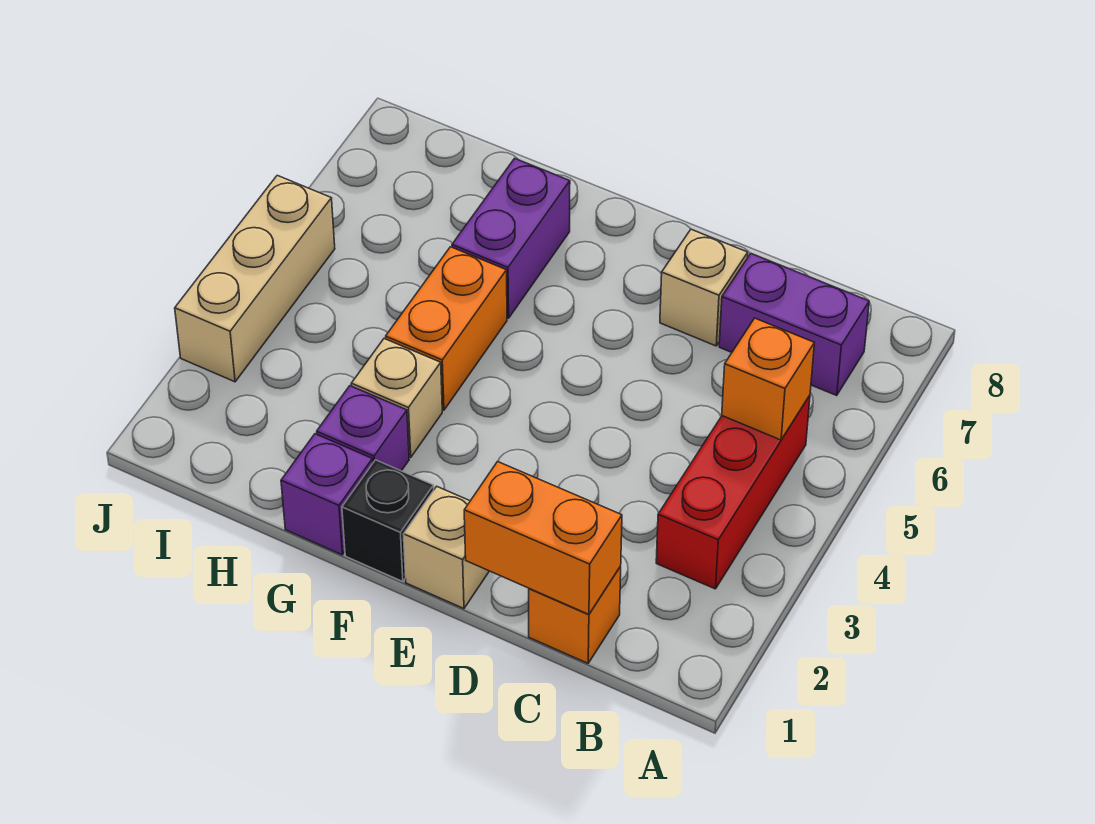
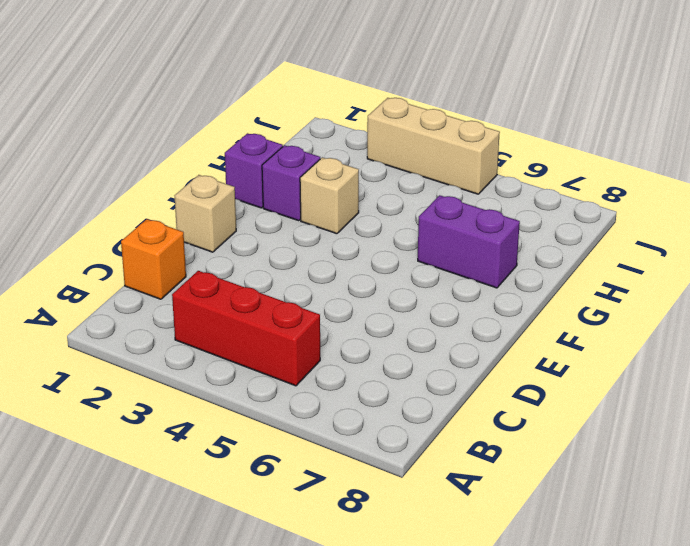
none -> purple 1x2 brick [719,254,869,395]
none -> tan 1x1 brick [660,229,748,346]
none -> black 1x1 brick [342,460,434,582]

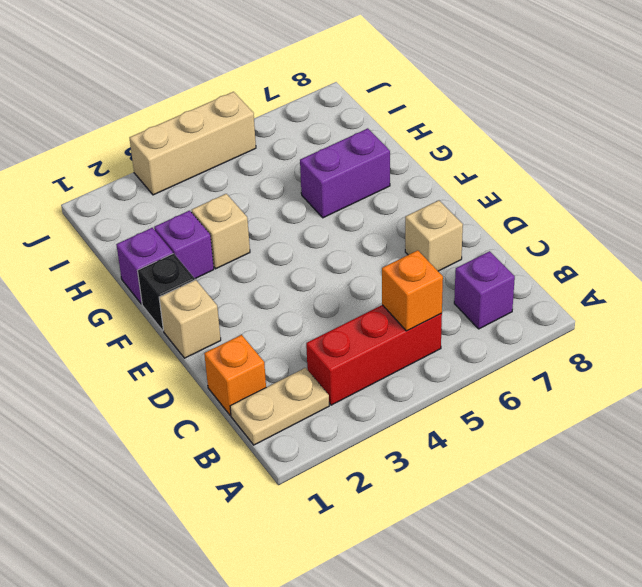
tan 1x2 plate [230,368,329,445] -> none
purple 1x1 brick [454,251,515,329] -> purple 1x2 brick [719,254,869,395]
none -> orange 1x2 brick [386,247,507,410]
none -> orange 1x2 brick [464,462,622,614]

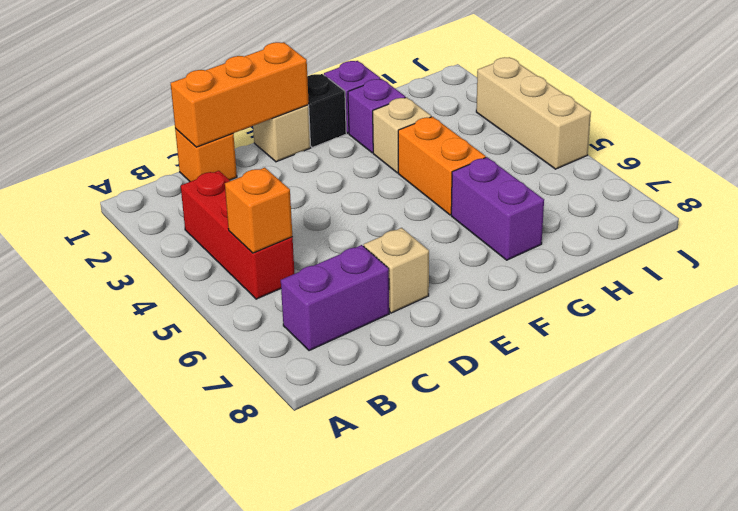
orange 1x3 brick [171,42,309,147] -> orange 1x2 brick [464,462,622,614]

